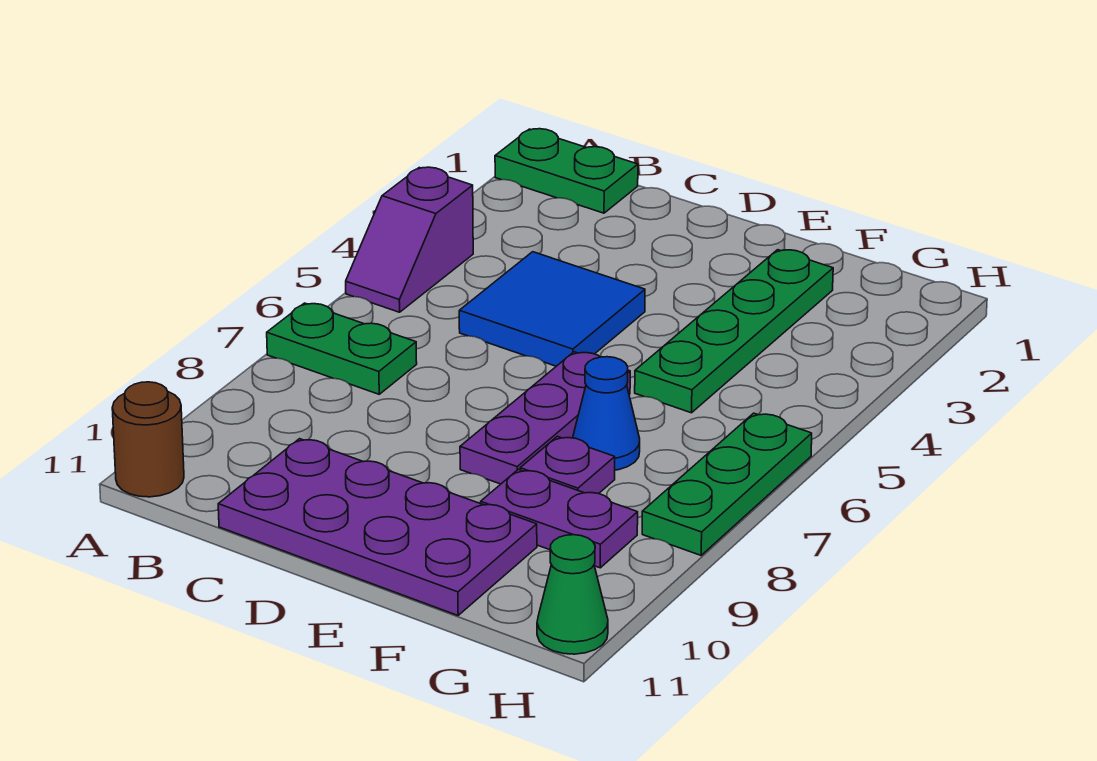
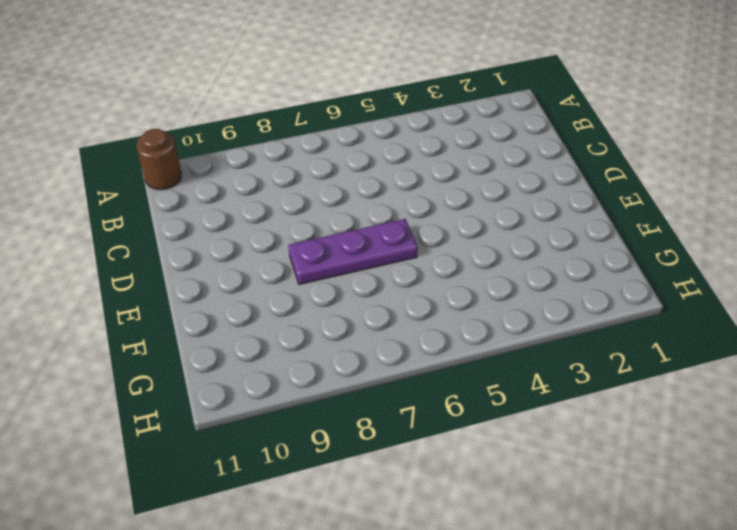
none -> green 1x2 plate [495,129,638,213]
none -> purple 1x2 slope [346,167,473,312]
none -> green 1x2 plate [267,303,417,394]

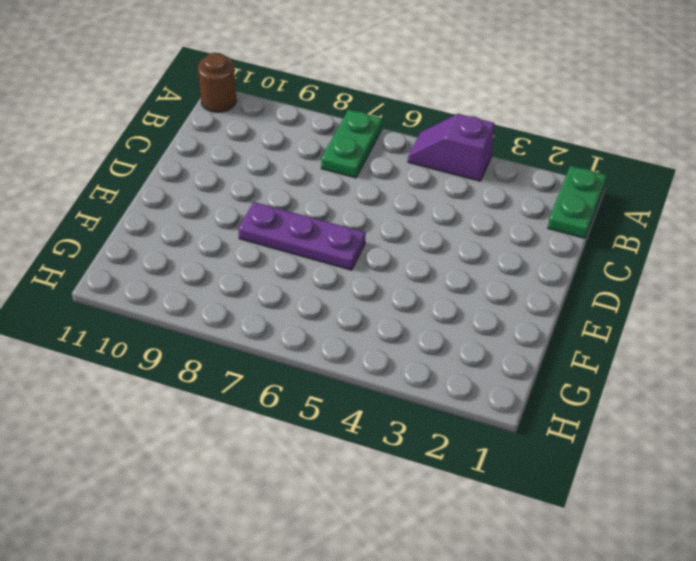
none -> blue 2x2 tile [459,252,645,366]
none -> purple 2x4 plate [218,439,537,615]
none -> green 1x4 plate [635,250,833,413]

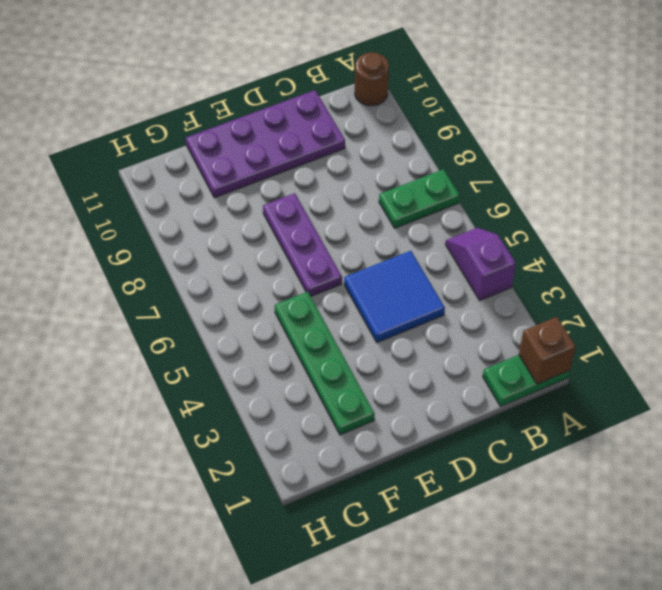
brown 1x1 brick [519,317,576,384] -> none
none -> blue 1x1 cone [573,357,640,470]
none -> purple 1x1 plate [520,436,615,494]
none -> purple 1x2 plate [481,469,638,568]

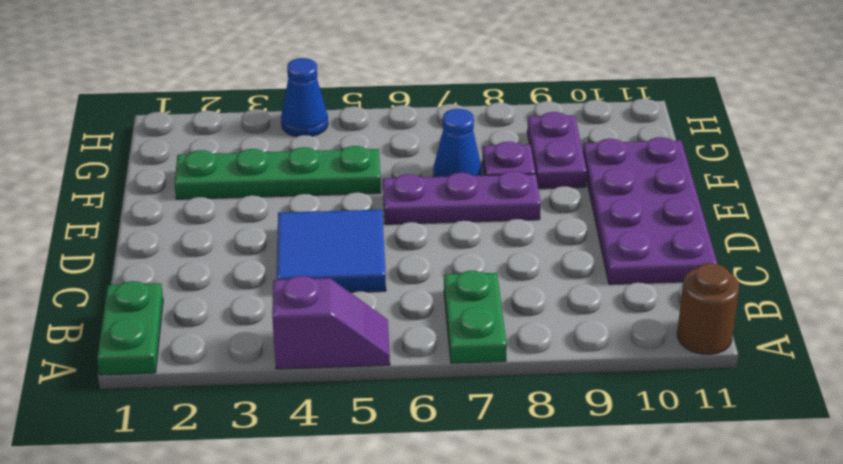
blue 1x1 cone [281,58,328,137] -> none
none -> green 1x3 plate [642,413,812,555]
none -> green 1x1 cone [537,535,608,654]

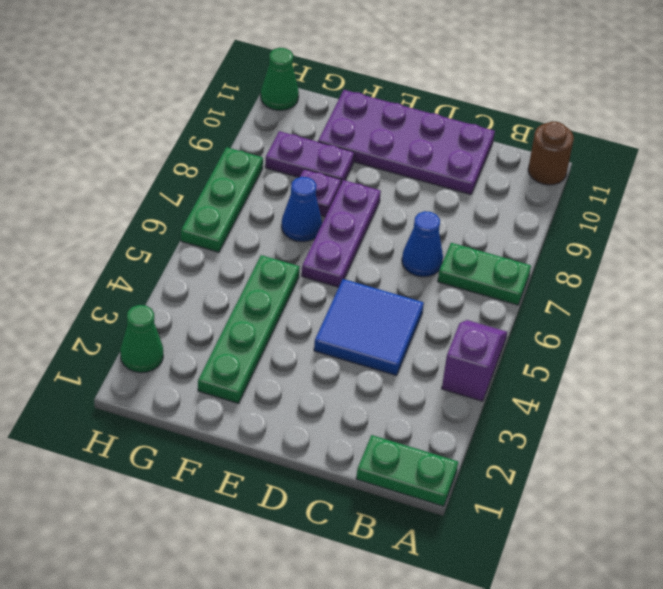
blue 1x1 cone [402,211,443,277] -> none
green 1x1 cone [120,305,163,373] -> none

